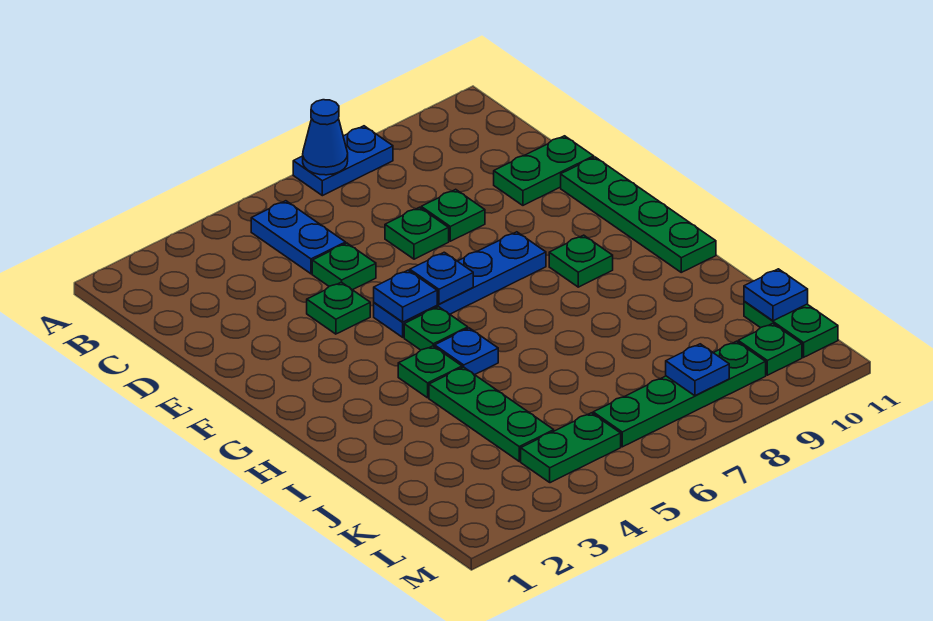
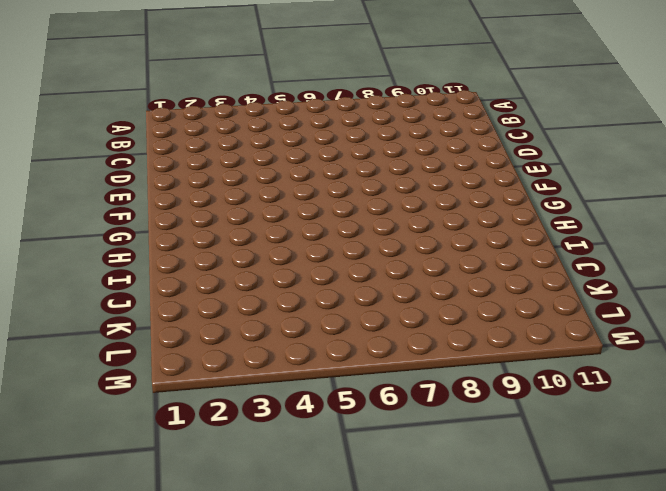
none -> blue 1x2 plate [293,126,393,196]
none -> blue 1x2 plate [251,201,346,274]
none -> green 1x1 plate [312,243,376,290]

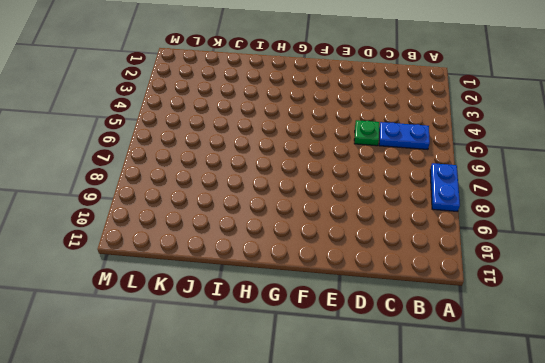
none -> green 1x1 plate [385,207,449,259]
none -> green 1x1 plate [421,189,485,241]
none -> green 1x2 plate [494,136,594,205]

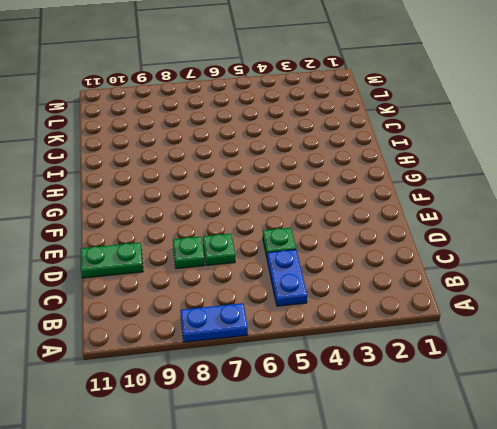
none -> green 1x1 plate [307,282,370,334]
none -> green 1x4 plate [561,157,716,272]
none -> blue 1x4 plate [374,232,546,337]

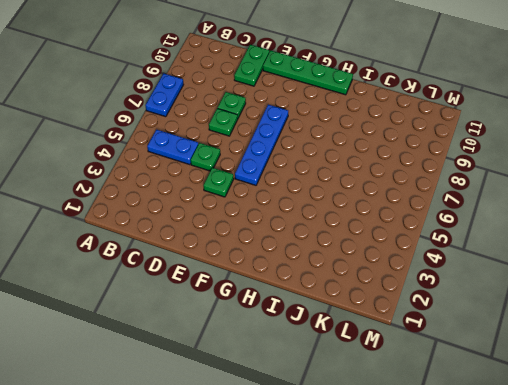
none -> green 1x1 plate [404,307,468,350]
none -> green 1x1 plate [549,235,613,287]
none -> green 1x1 plate [398,346,462,398]

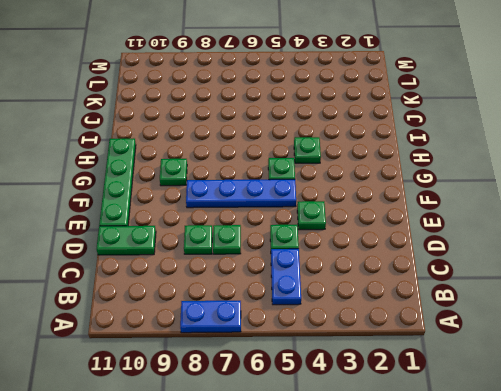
none -> blue 1x1 plate [435,328,498,375]
none -> green 1x3 plate [429,367,554,461]
none -> green 1x2 plate [744,301,838,357]

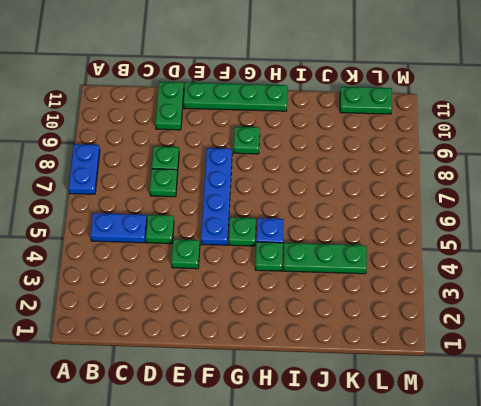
none -> green 1x2 plate [521,413,621,483]
none -> green 1x4 plate [593,341,766,447]
none -> green 1x1 plate [738,323,802,375]

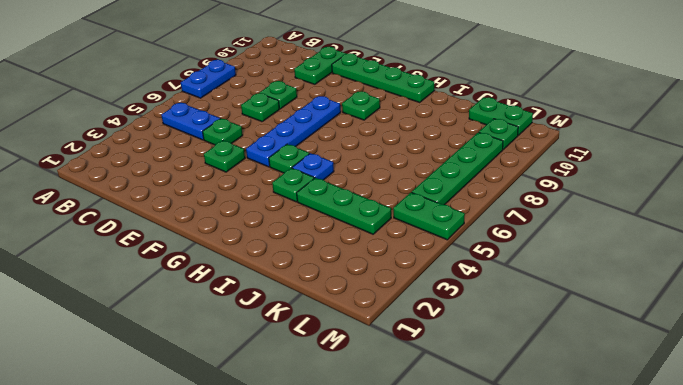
green 1x2 plate [393,192,465,240] -> green 1x2 plate turned to [521,413,621,483]
none -> blue 1x1 cone [303,100,348,175]
none -> blue 1x1 plate [374,270,437,322]
none -> blue 1x1 plate [410,252,473,304]

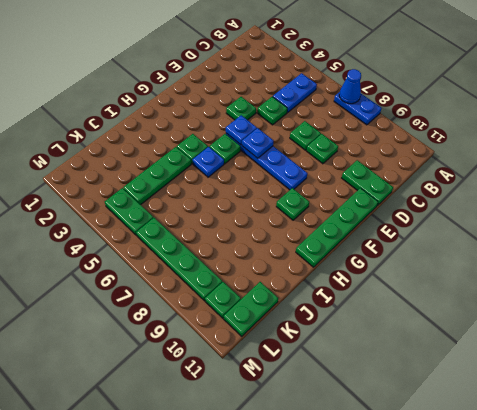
none -> blue 1x1 plate [744,269,808,321]
none -> blue 1x1 plate [666,344,729,396]

